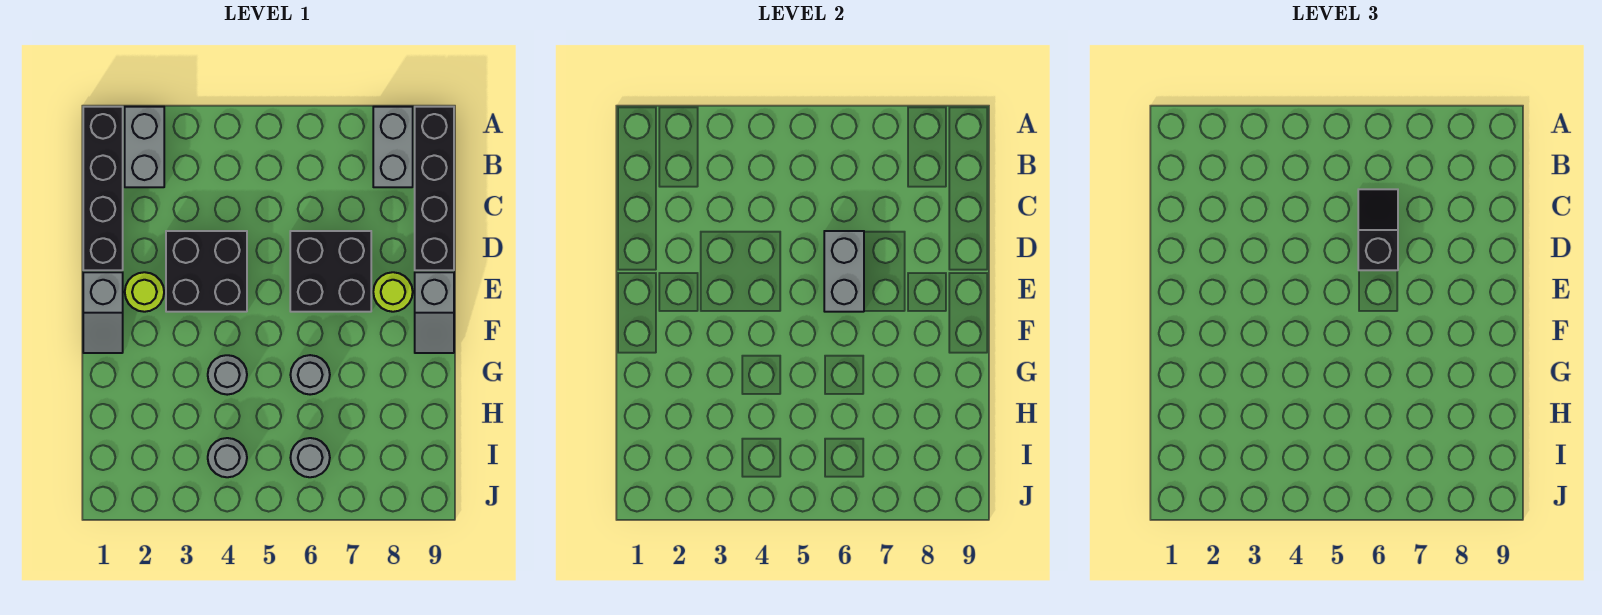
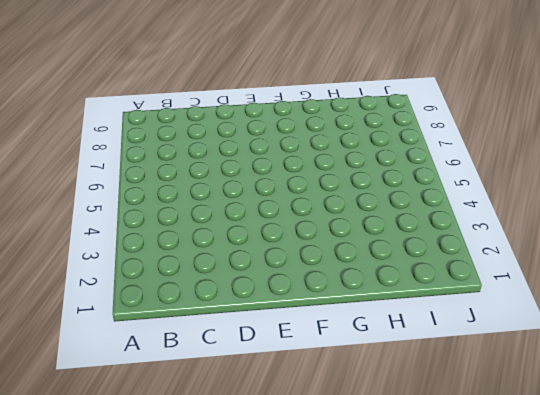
none -> black 1x4 brick [83,107,123,270]
none -> grey 1x2 brick [125,107,164,187]
none -> grey 1x2 brick [373,107,413,187]

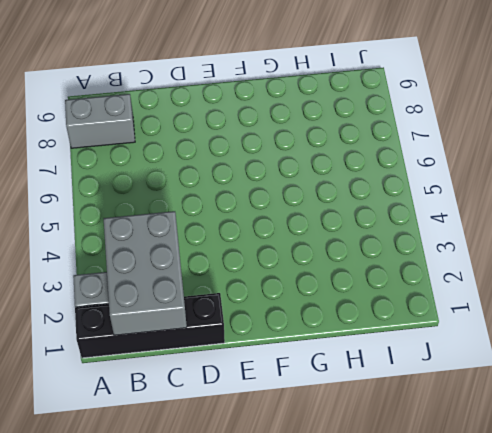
grey 2x3 brick [104,211,187,335] -> none
none -> black 1x4 brick [415,107,454,270]
none -> black 2x2 brick [166,231,247,312]
none -> black 2x2 brick [290,231,371,312]

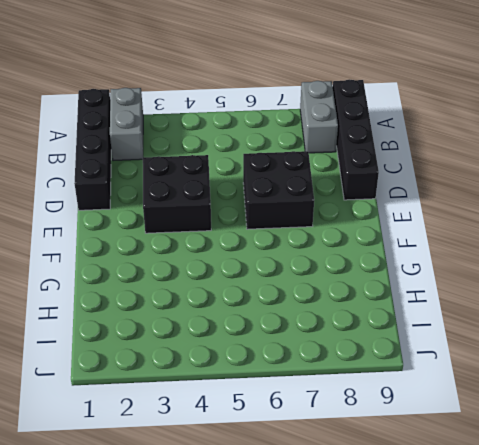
none -> grey 1x2 slope [83,272,123,353]
none -> lime 1x1 round brick [125,272,164,312]
none -> lime 1x1 round brick [373,272,413,312]

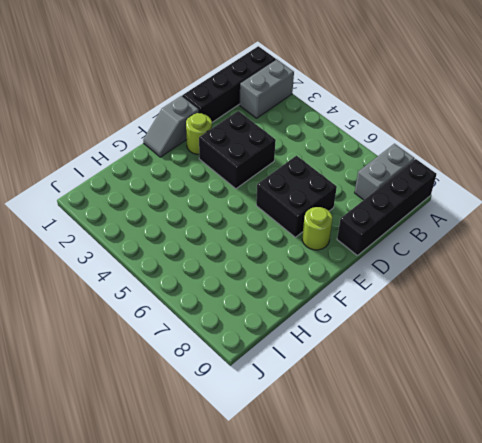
none -> grey 1x2 slope [415,272,454,353]
none -> grey 1x1 round brick [208,355,247,395]
none -> grey 1x1 round brick [290,355,330,395]

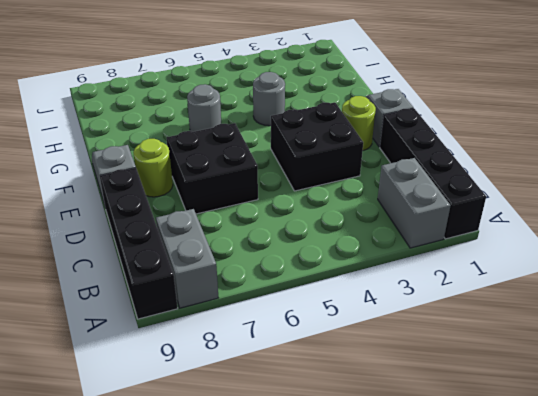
none -> grey 1x1 round brick [208,438,247,477]
none -> grey 1x1 round brick [290,438,330,477]
none -> grey 1x2 brick [824,231,864,312]

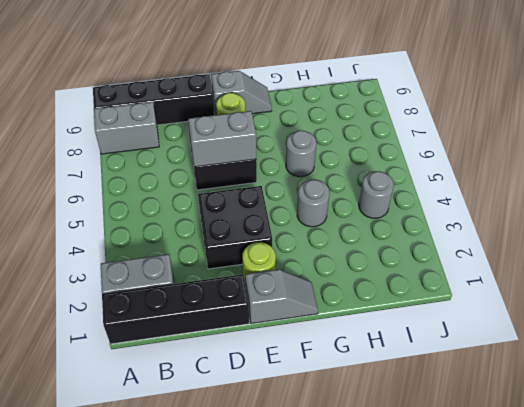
none -> grey 1x1 round brick [290,438,330,477]
none -> black 1x2 slope [1358,189,1398,270]

